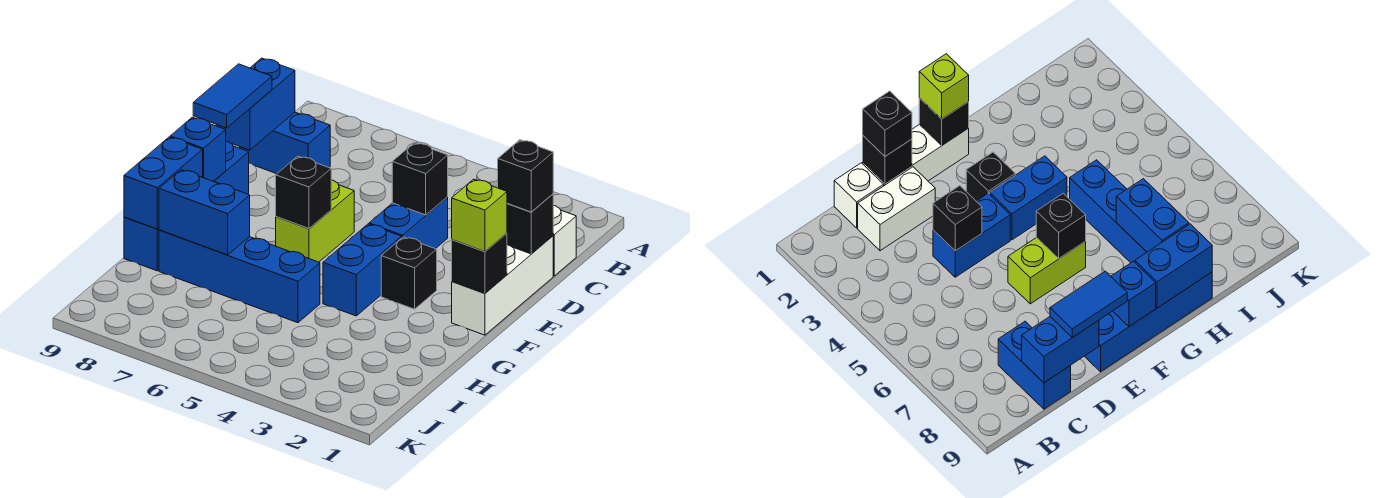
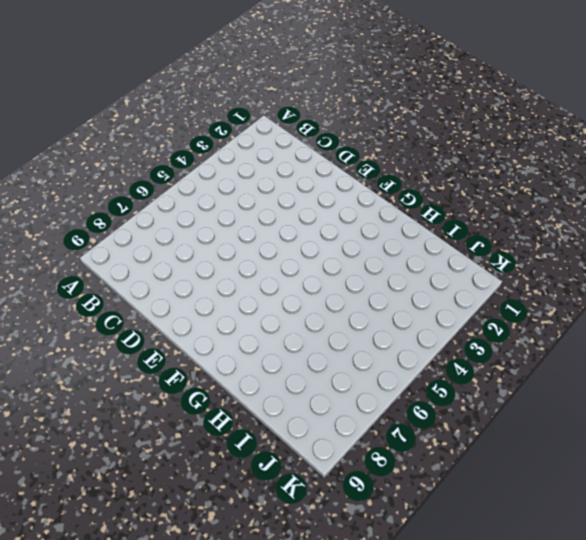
none -> white 1x1 brick [553,206,576,276]
none -> white 1x2 brick [858,167,935,251]
none -> blue 1x2 brick [240,112,330,174]

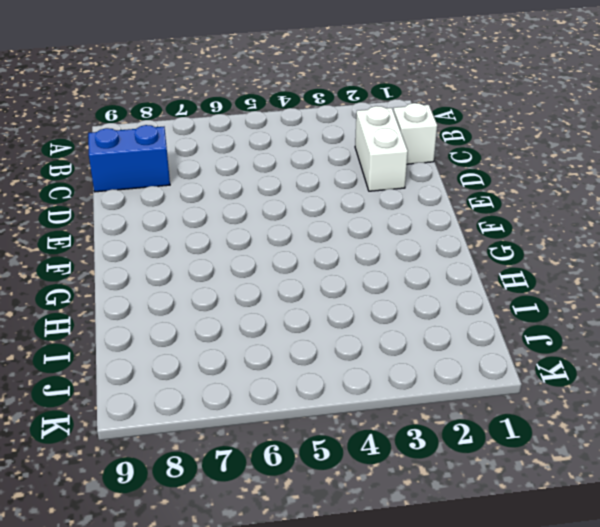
none -> white 1x3 brick [452,236,553,335]
none -> blue 1x2 brick [369,197,448,249]
none -> lime 1x2 brick [276,180,354,262]

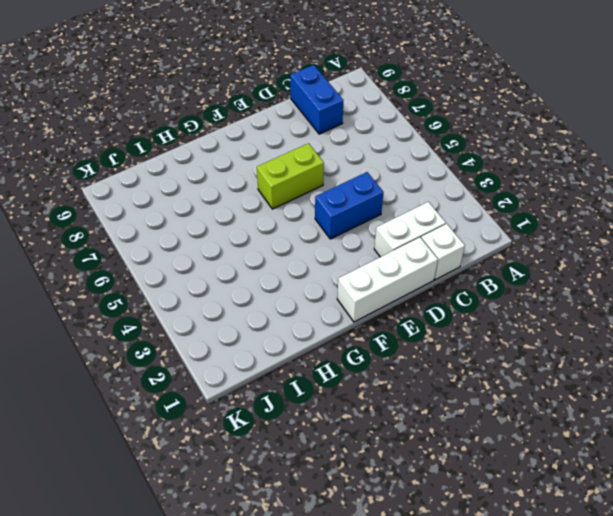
none -> blue 1x4 brick [124,141,249,271]
none -> black 1x1 brick [381,237,437,309]
none -> blue 1x2 brick [323,224,402,316]

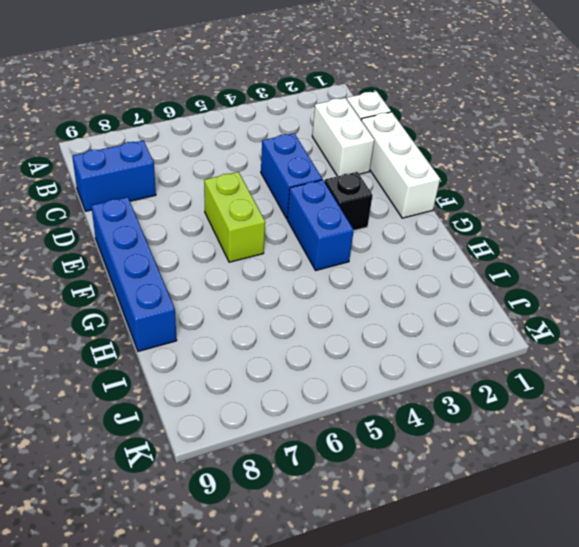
none -> blue 1x4 brick [159,230,320,323]
none -> blue 1x2 brick [216,58,295,150]
none -> black 1x1 brick [507,194,553,254]

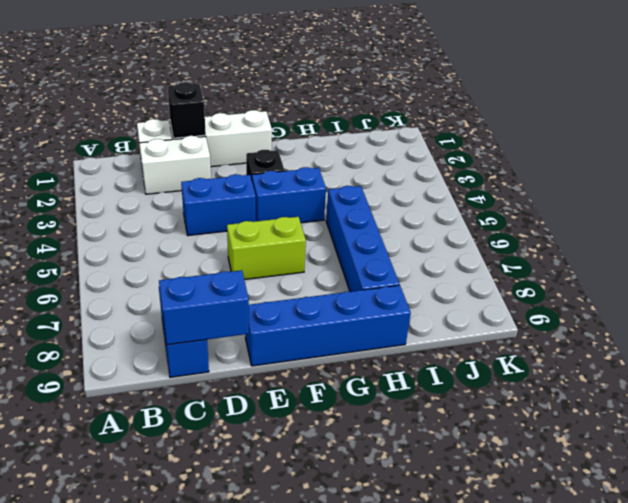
none -> black 1x1 brick [392,143,448,215]
none -> black 1x1 brick [452,233,507,293]
none -> black 1x1 brick [276,156,331,229]

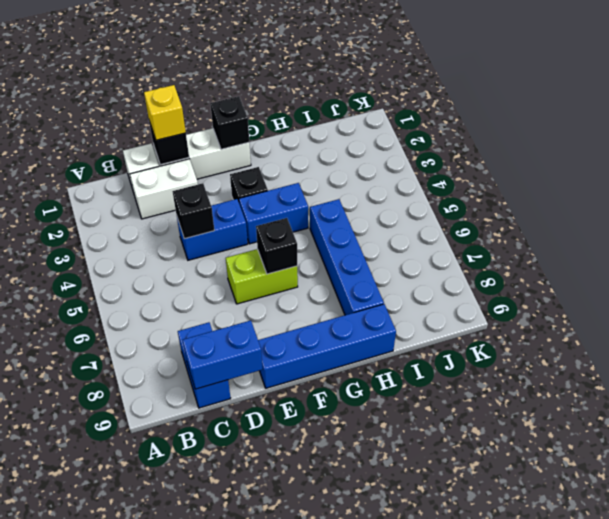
yellow 1x1 brick [144,85,186,140] -> black 1x1 brick [498,140,553,212]
none -> blue 1x1 brick [170,117,226,181]
none -> blue 1x2 brick [124,137,203,229]
none -> blue 1x2 brick [159,170,250,255]

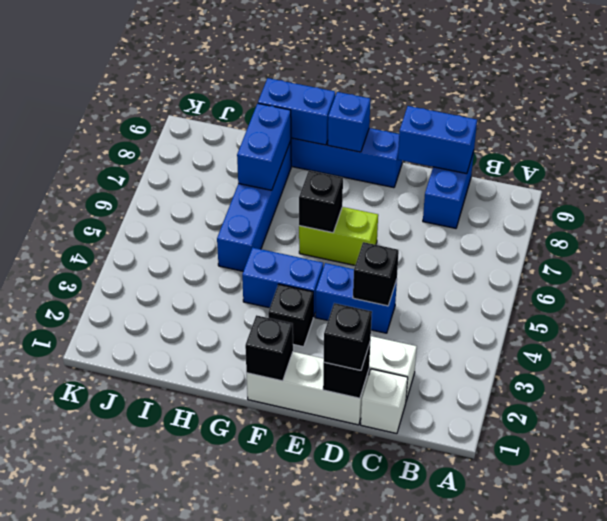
none -> blue 1x2 tile [193,64,272,128]
none -> lime 1x1 brick [452,179,507,251]

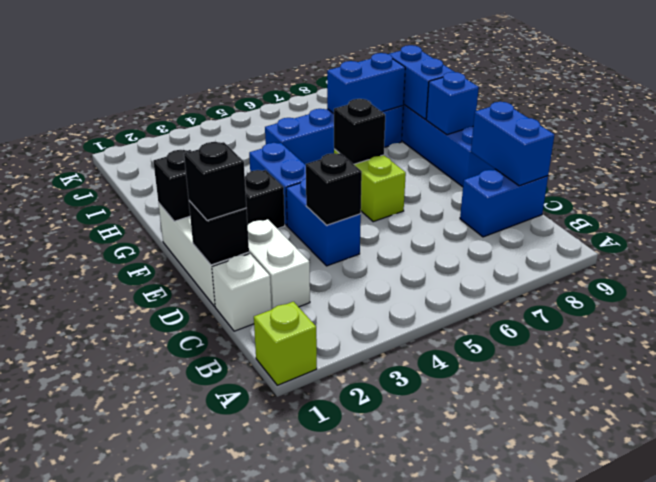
lime 1x1 brick [254,302,317,385] -> lime 1x1 brick moved to [452,179,507,251]
none -> blue 1x2 tile [193,64,272,128]

